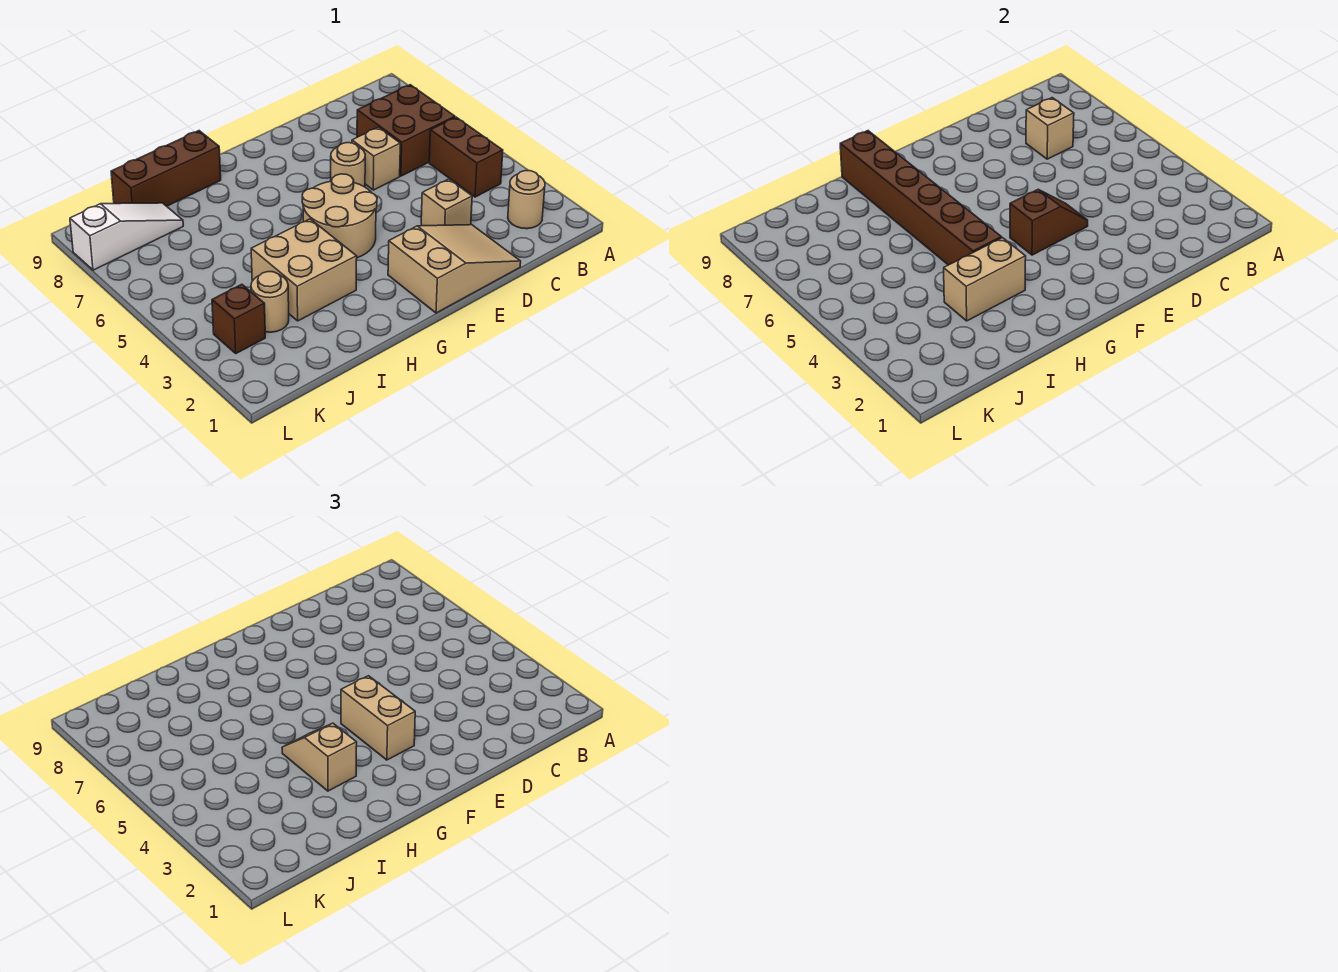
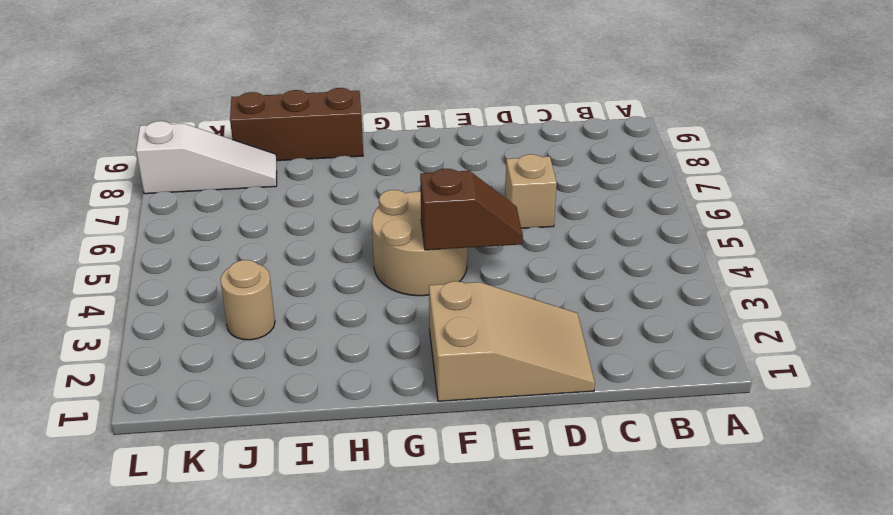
none -> tan 1x1 round brick [508,171,545,229]
none -> brown 1x2 brick [429,117,503,197]
none -> brown 2x2 brick [357,85,455,176]

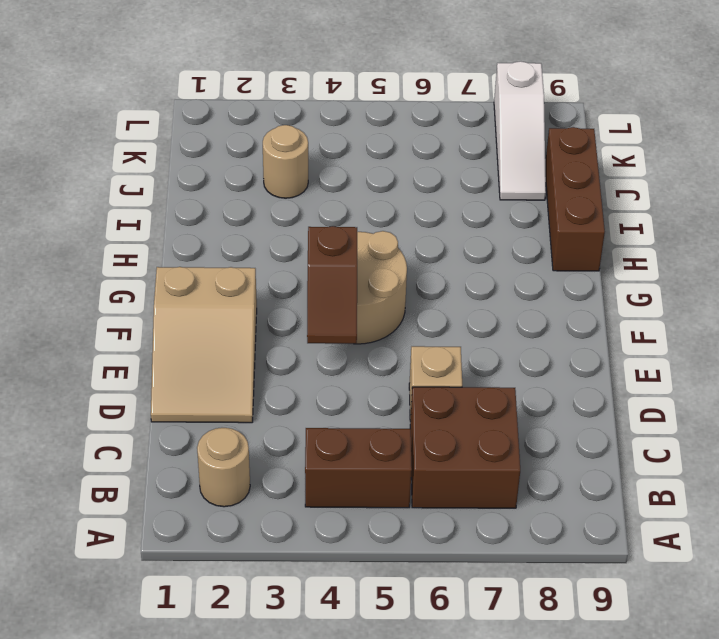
none -> tan 1x1 brick [421,179,472,226]
none -> tan 1x1 round brick [331,143,365,187]
none -> tan 2x2 brick [251,219,357,321]

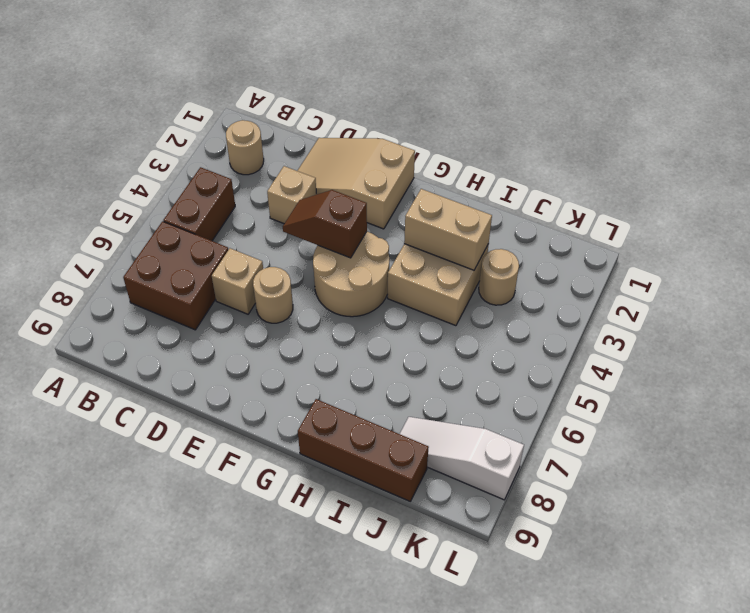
none -> brown 1x1 brick [212,284,265,353]
none -> tan 1x1 brick [1026,98,1074,159]
none -> brown 1x6 brick [840,131,1002,265]

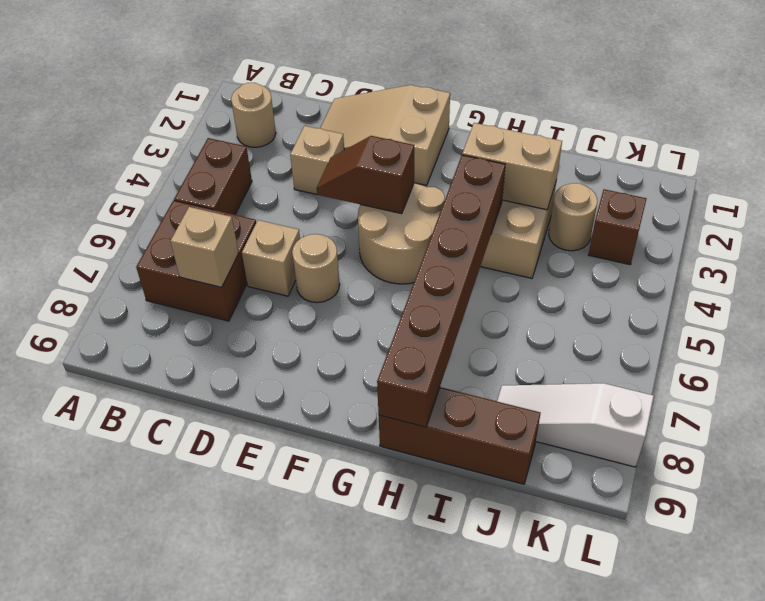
none -> tan 1x2 brick [341,676,415,760]
none -> tan 1x2 slope [282,723,357,791]

